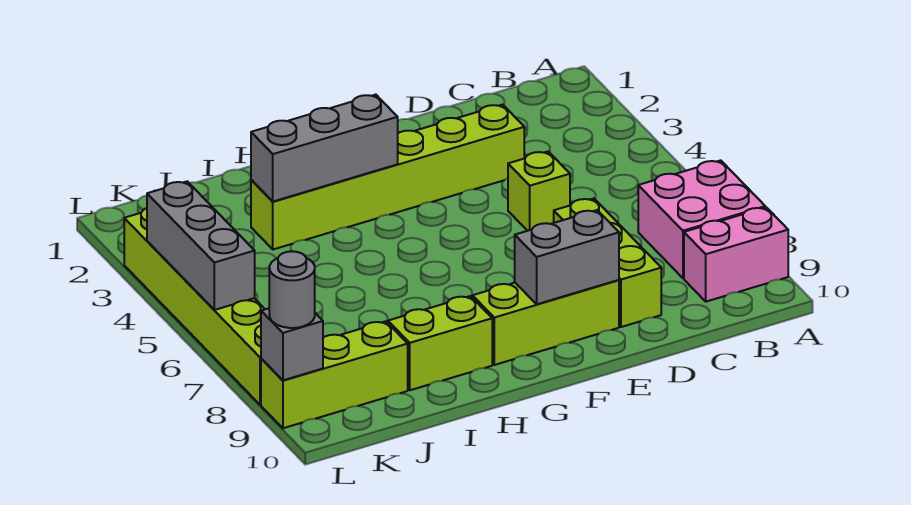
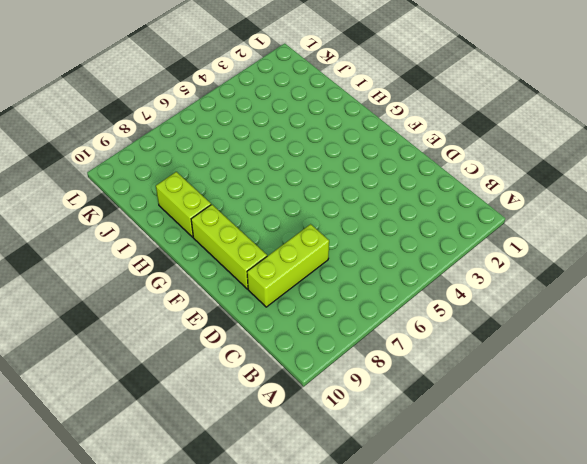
none -> pink 2x2 brick [638,160,765,278]
none -> pink 1x2 brick [684,207,788,302]
none -> lime 1x6 brick [251,105,524,249]

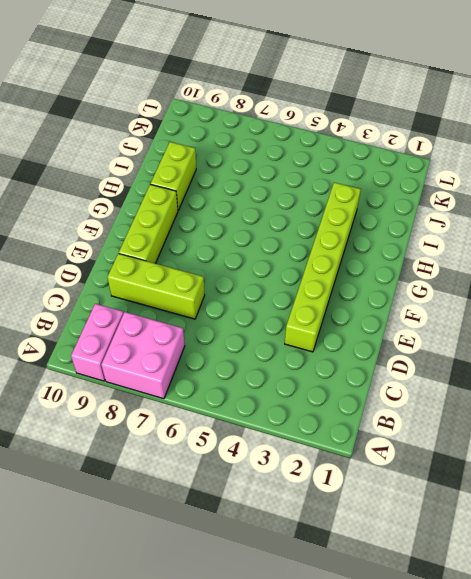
none -> lime 1x1 brick [508,152,570,231]
none -> lime 1x3 brick [261,321,408,428]
none -> lime 1x6 brick [124,208,265,405]

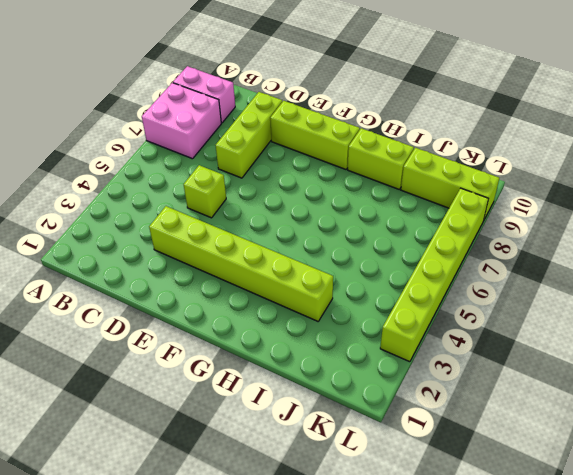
none -> grey 1x2 brick [515,210,619,304]
none -> grey 1x3 brick [251,95,398,201]
none -> grey 1x3 brick [147,181,255,310]

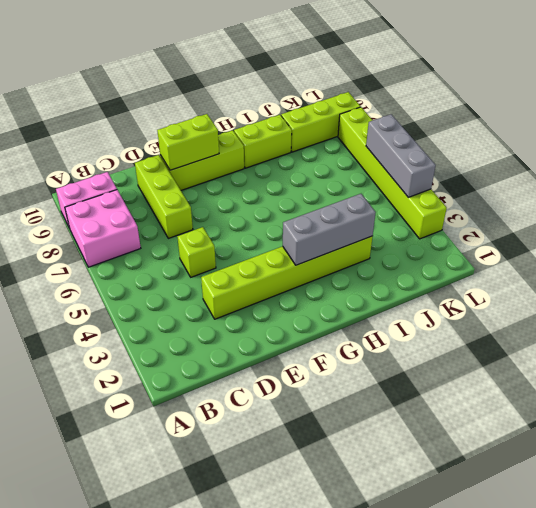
lime 1x2 brick [157,114,219,170] -> grey 1x2 brick [515,210,619,304]
none -> grey 1x1 brick [261,308,323,380]
none -> grey 1x1 round brick [269,251,315,328]

